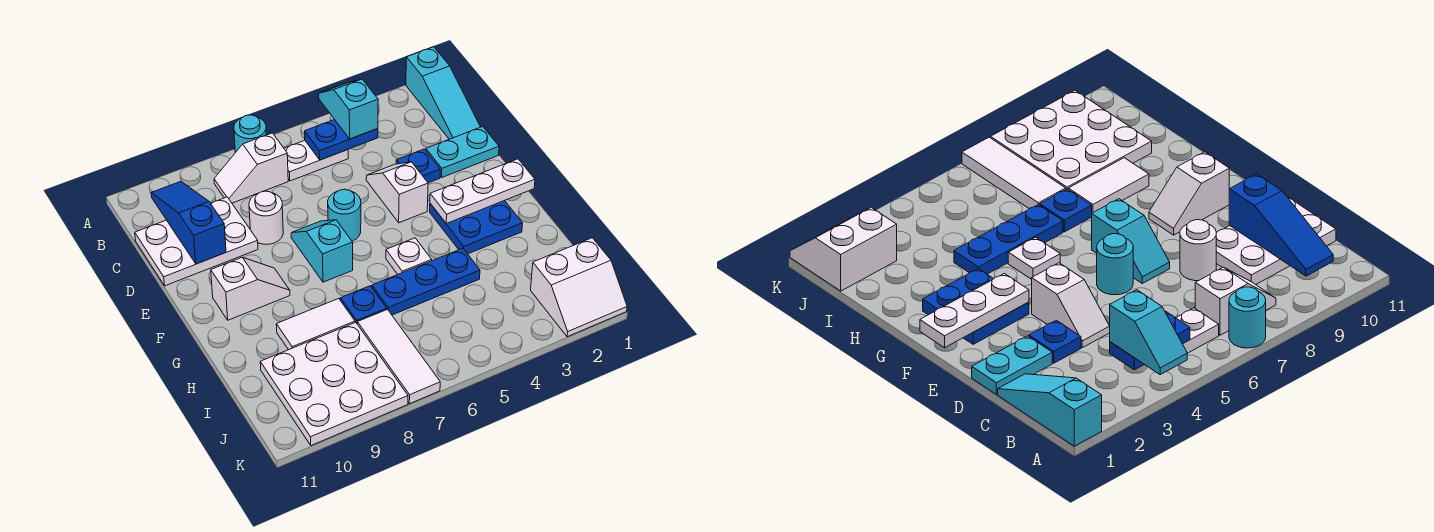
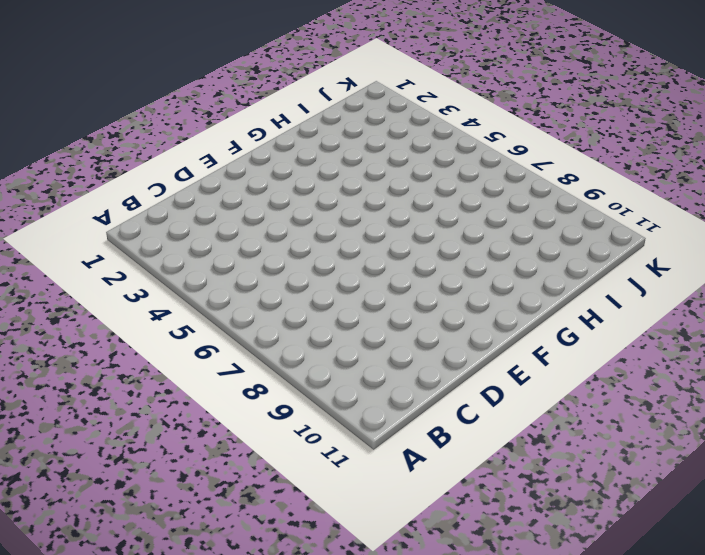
none -> cyan 1x3 slope [406,47,480,139]
none -> cyan 1x1 round brick [234,115,266,153]
none -> white 1x2 plate [284,140,348,181]

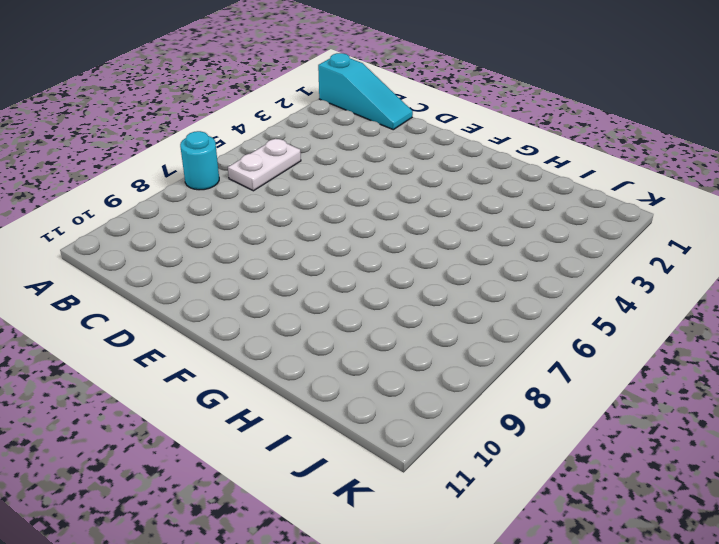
none -> white 1x2 slope [214,133,288,203]
none -> white 2x3 plate [135,197,258,286]
none -> cyan 1x2 plate [426,127,499,177]

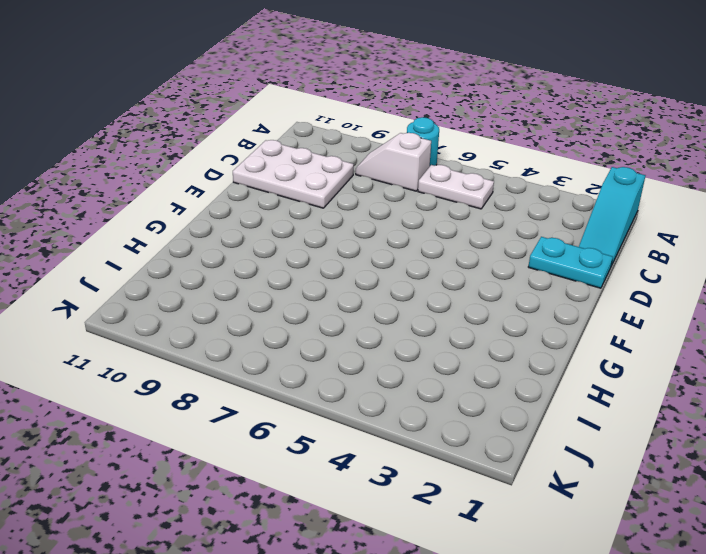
none -> blue 1x1 plate [396,149,440,183]
none -> white 1x2 slope [366,162,428,223]
none -> white 1x1 round brick [249,191,283,244]

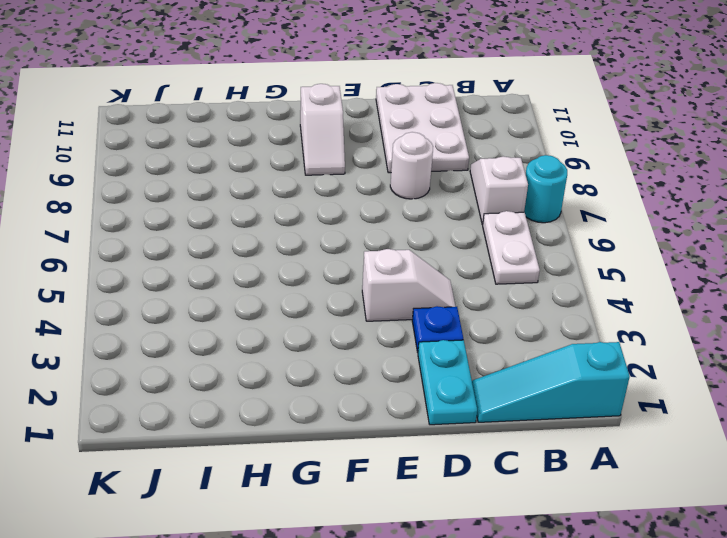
none -> cyan 1x1 round brick [328,189,361,241]
none -> cyan 1x2 slope [291,220,353,282]
none -> blue 2x2 plate [430,200,523,254]

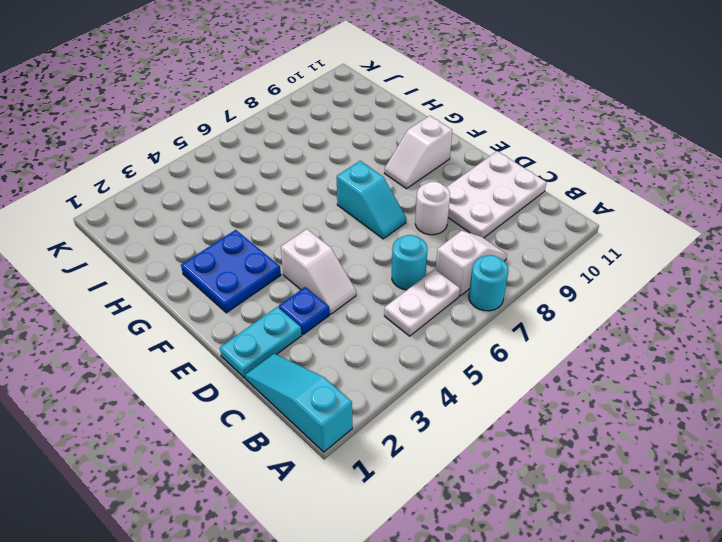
cyan 1x1 round brick [392,235,428,290] -> cyan 1x1 round brick moved to [328,189,361,241]
none -> white 1x1 plate [386,238,432,274]
none -> blue 1x3 plate [372,248,480,315]
none -> blue 1x1 plate [340,286,387,323]

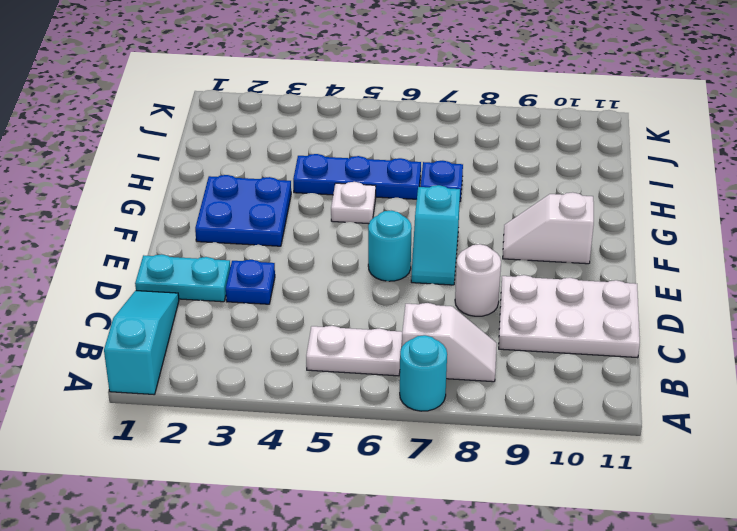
none -> white 1x2 slope [366,162,428,223]
none -> white 1x2 tile [276,299,355,350]
none -> white 1x3 tile [357,310,440,404]

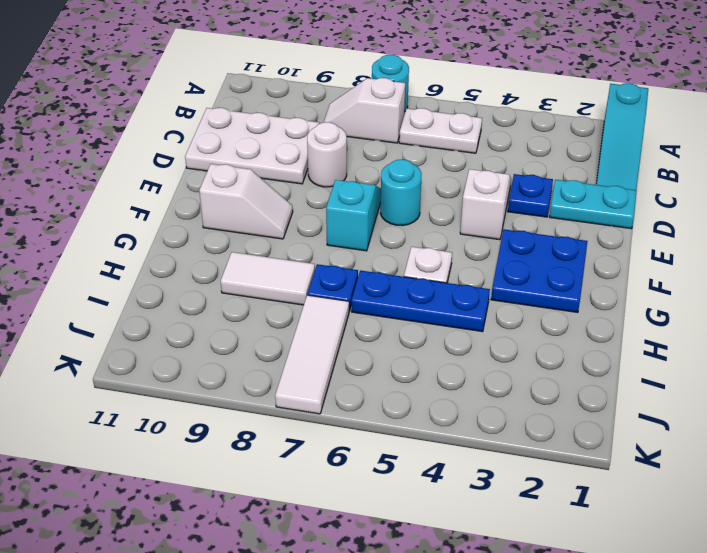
none -> white 3x3 plate [260,322,408,446]
none -> white 2x2 slope [531,238,627,337]
none -> blue 1x2 plate [305,120,378,160]

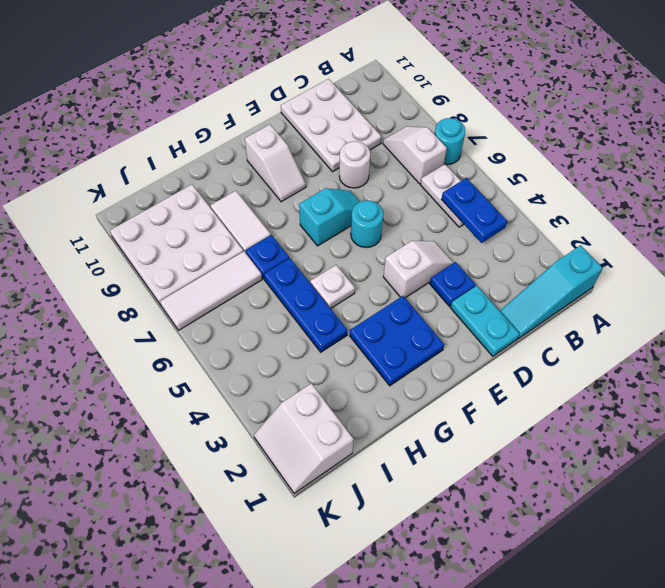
none -> blue 1x3 slope [151,181,226,264]
none -> white 1x3 plate [430,159,535,223]
none -> cyan 1x2 slope [319,79,378,139]

